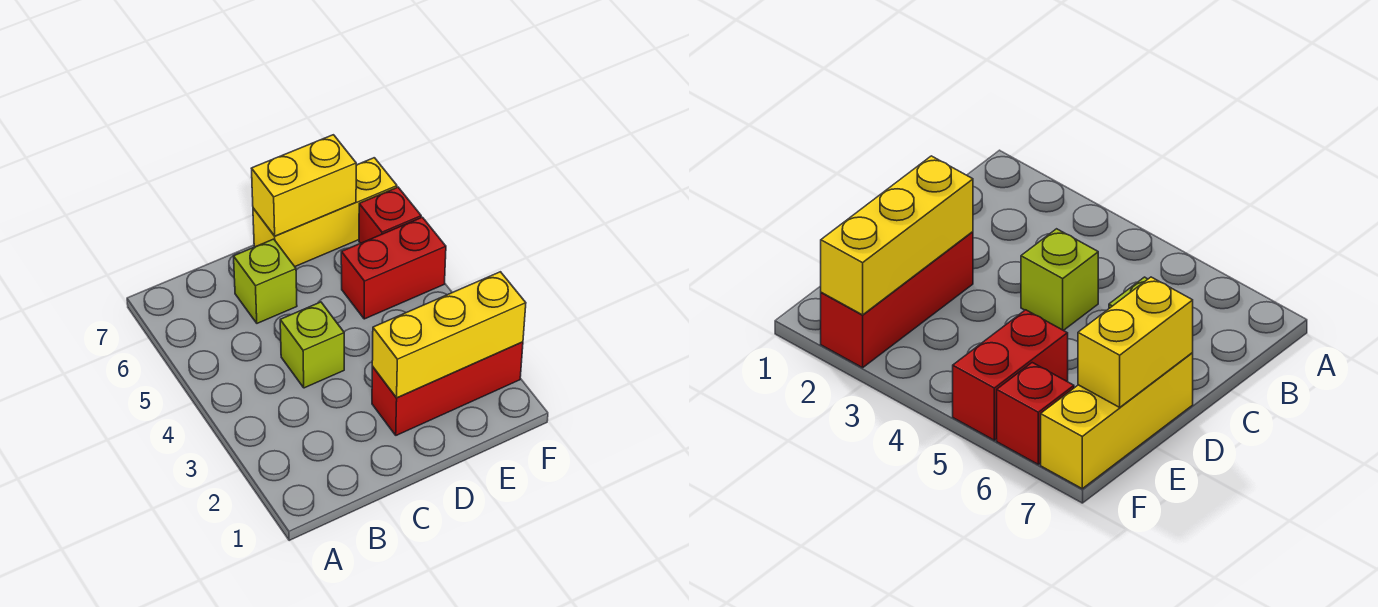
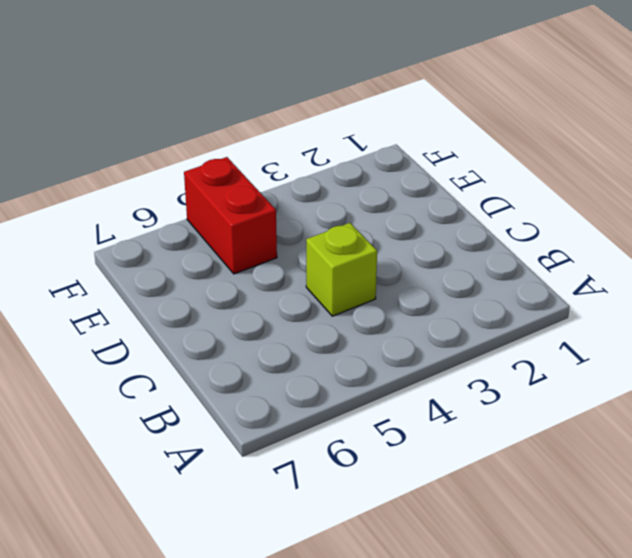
none -> lime 1x1 brick [234,239,297,323]
none -> red 1x3 brick [372,342,523,435]

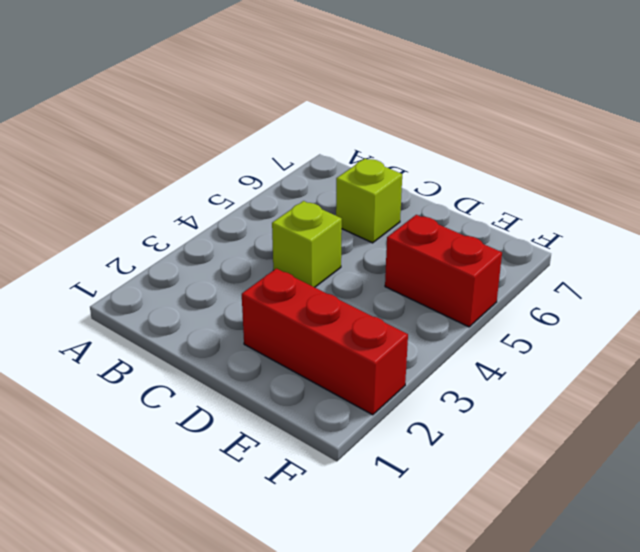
none -> yellow 1x3 brick [253,158,397,266]
none -> red 1x1 brick [359,187,421,243]

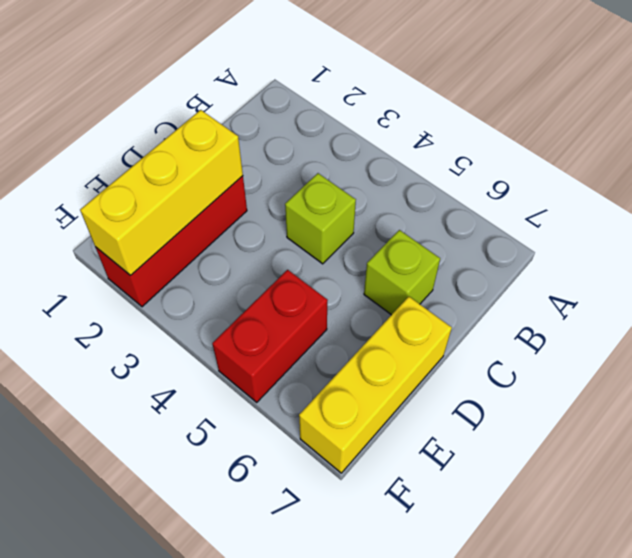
none -> red 1x1 brick [359,187,421,243]
none -> yellow 1x2 brick [251,135,356,236]

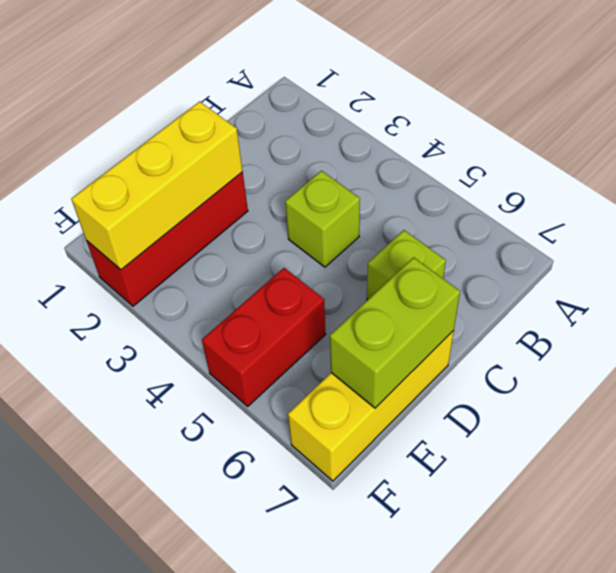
lime 1x2 brick [330,257,460,408] -> yellow 1x2 brick [251,135,356,236]
none -> red 1x1 brick [359,187,421,243]

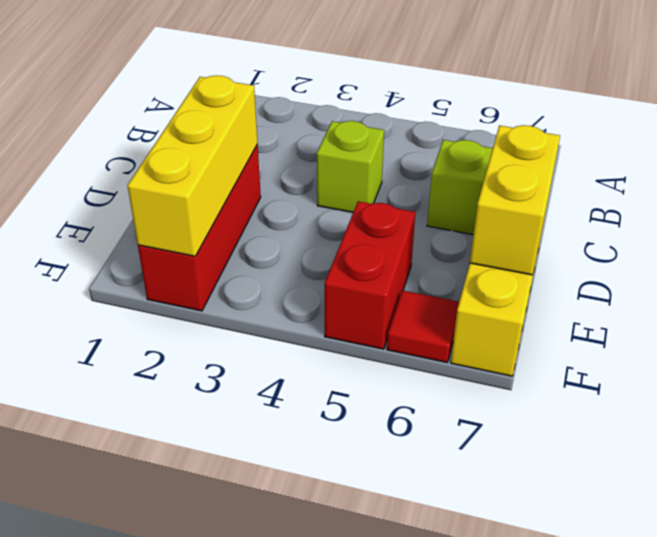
red 1x1 tile [387,290,459,362] -> red 1x1 brick [359,187,421,243]

